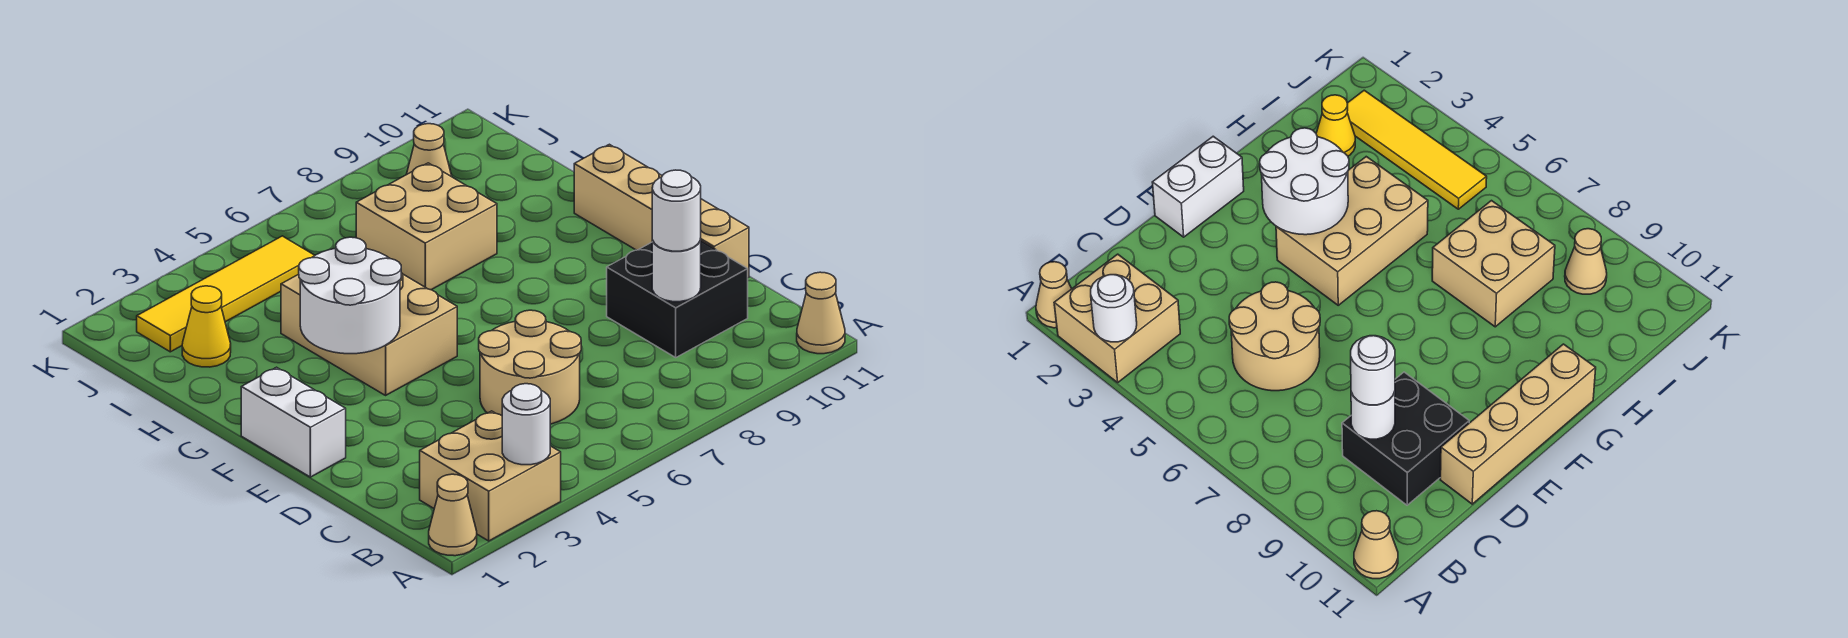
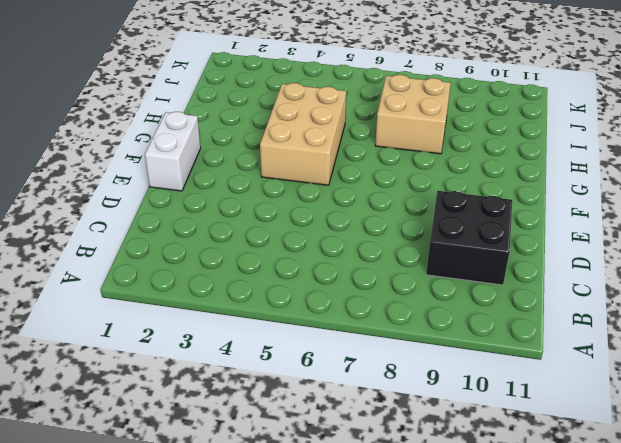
none -> tan 1x1 cone [429,474,477,556]
none -> tan 2x2 brick [420,411,561,541]
none -> tan 1x1 cone [797,272,845,354]

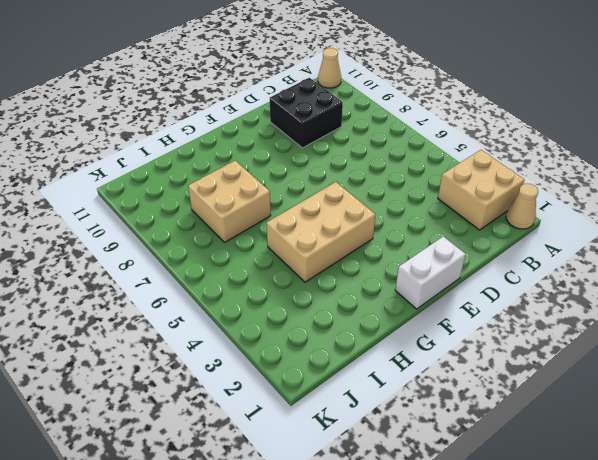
none -> tan 2x2 round brick [479,310,581,424]
none -> tan 1x4 brick [574,144,749,278]
none -> yellow 1x1 cone [182,286,231,367]

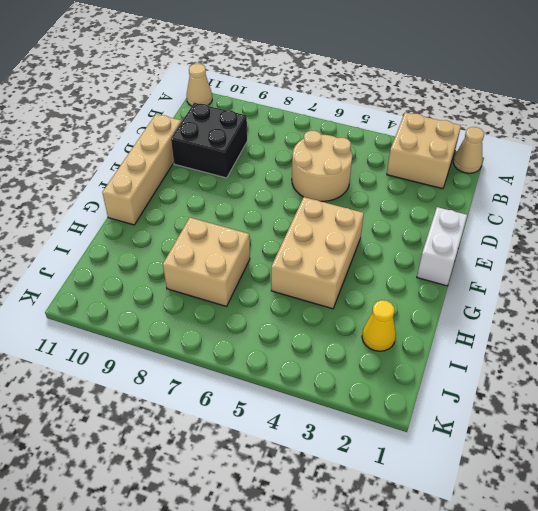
none -> yellow 1x4 tile [137,236,315,352]
none -> tan 1x1 cone [406,124,452,177]
none -> white 1x1 round brick [502,384,550,465]

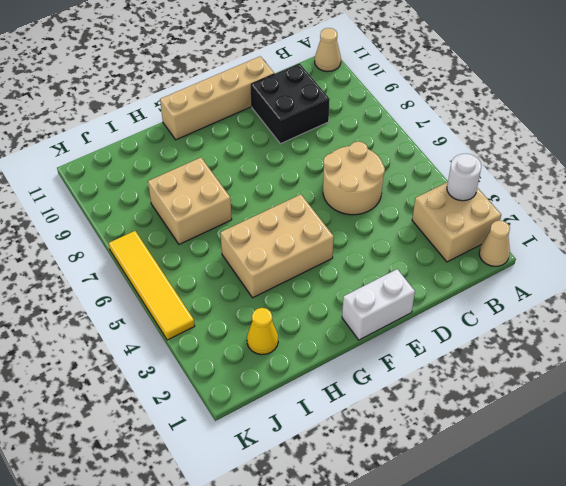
yellow 1x4 tile [109,231,195,340] -> yellow 1x4 tile moved to [137,236,315,352]
none -> tan 1x1 cone [406,124,452,177]
none -> white 1x1 round brick [652,239,701,302]
none -> white 2x2 round brick [299,237,401,354]

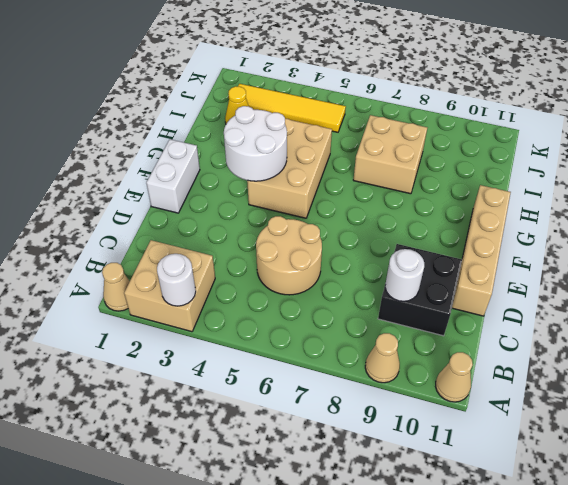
tan 1x1 cone [365,333,400,383] -> tan 1x1 cone moved to [406,124,452,177]
none -> white 1x1 round brick [652,170,701,251]

